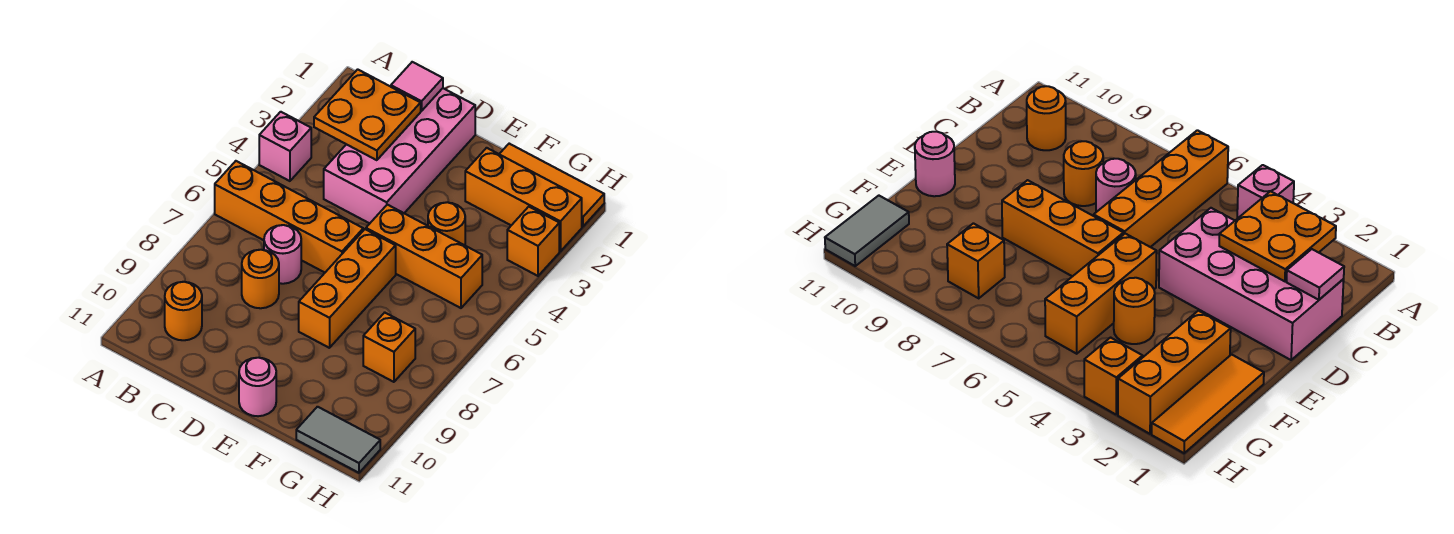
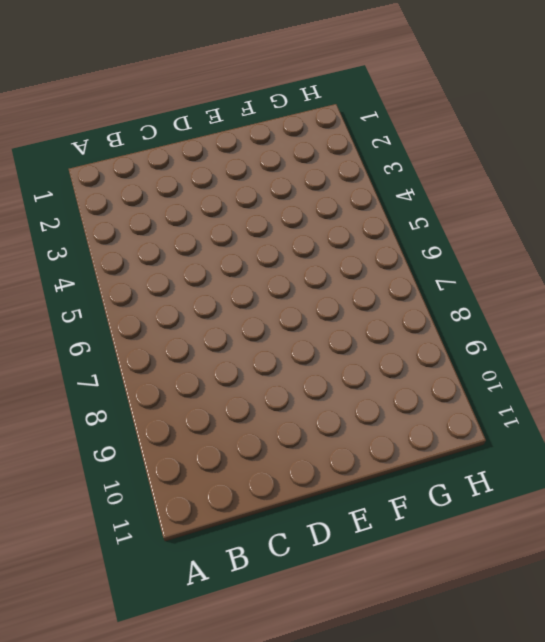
none -> pink 1x1 brick [259,112,311,181]
none -> orange 1x4 brick [215,161,363,273]
none -> orange 1x1 round brick [165,282,202,340]

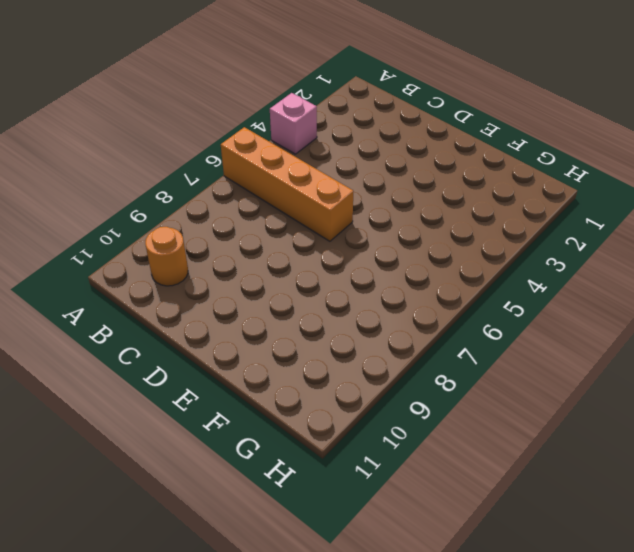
none -> pink 2x4 brick [324,88,475,223]
none -> pink 1x1 round brick [264,225,301,284]
none -> orange 1x1 round brick [242,250,279,308]

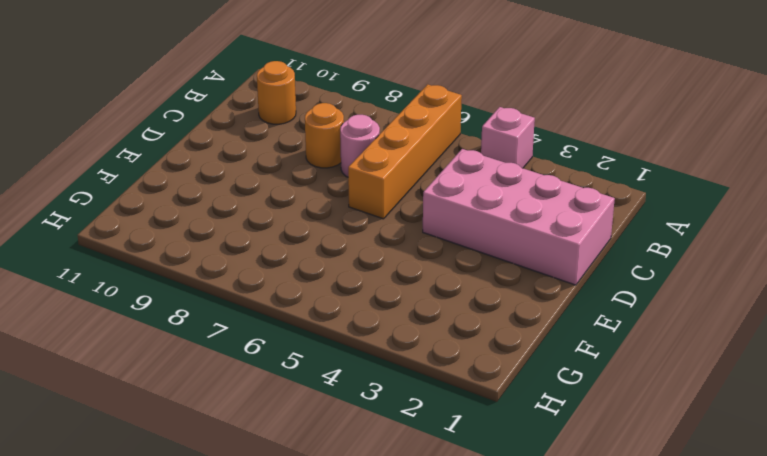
none -> orange 1x3 brick [366,205,482,308]
none -> orange 1x3 brick [299,229,396,348]
none -> pink 1x1 round brick [239,358,276,416]

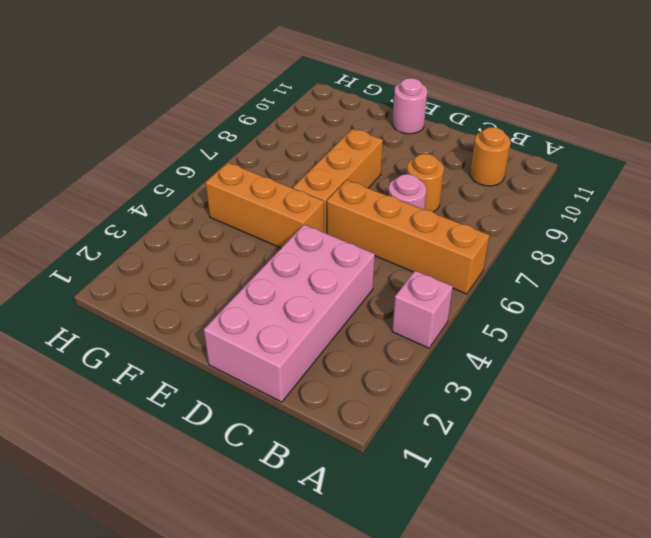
none -> orange 1x3 tile [500,144,604,227]
none -> orange 1x3 brick [465,148,582,251]
none -> orange 1x1 round brick [428,202,465,245]

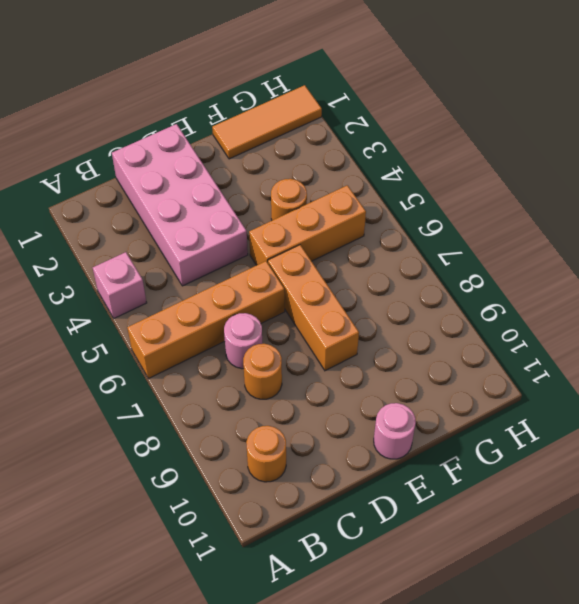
none -> orange 1x3 brick [465,148,582,251]
none -> orange 1x1 brick [363,313,415,382]
none -> grey 1x2 tile [296,407,380,473]

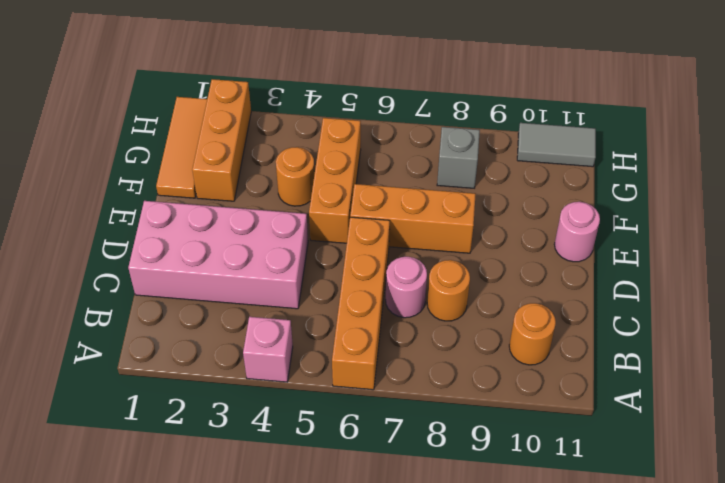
grey 1x1 brick [437,127,480,188] -> orange 1x1 brick [363,313,415,382]
grey 1x2 tile [517,123,596,167] -> grey 1x2 tile turned to [296,407,380,473]
none -> orange 1x1 brick [507,207,559,276]
none -> orange 2x2 plate [314,69,421,160]
none -> pink 1x1 tile [391,62,443,111]

